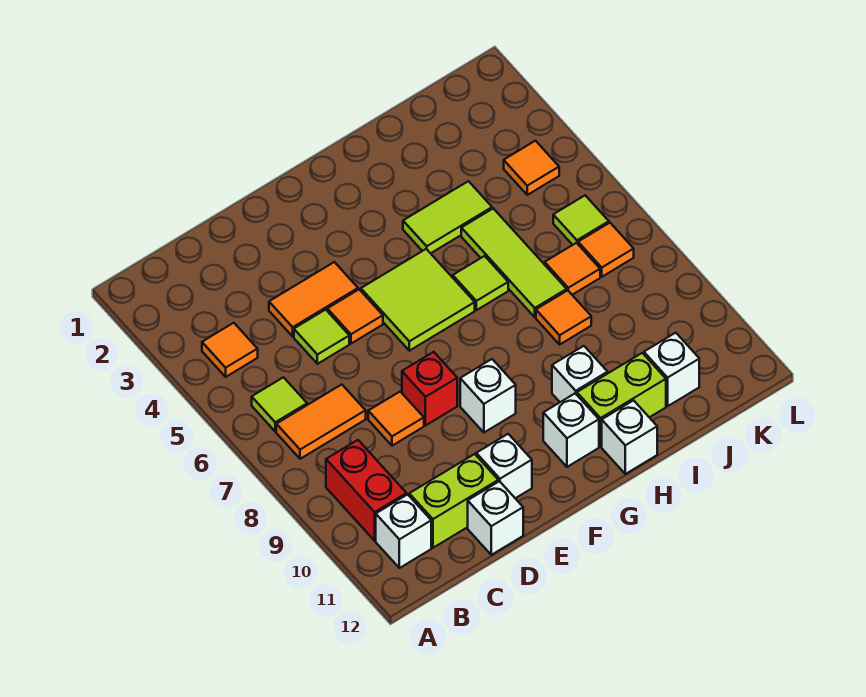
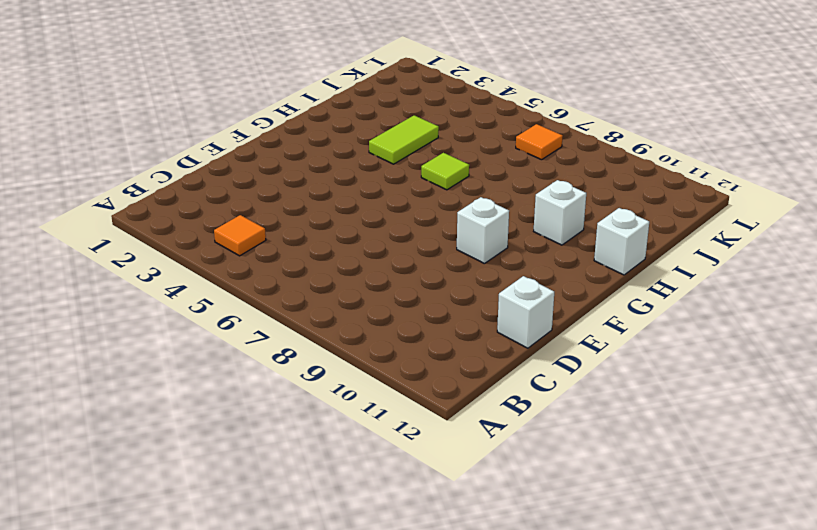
none -> lime 1x1 tile [252,377,307,431]
none -> orange 1x2 tile [276,385,366,459]
none -> red 1x2 brick [326,440,407,541]

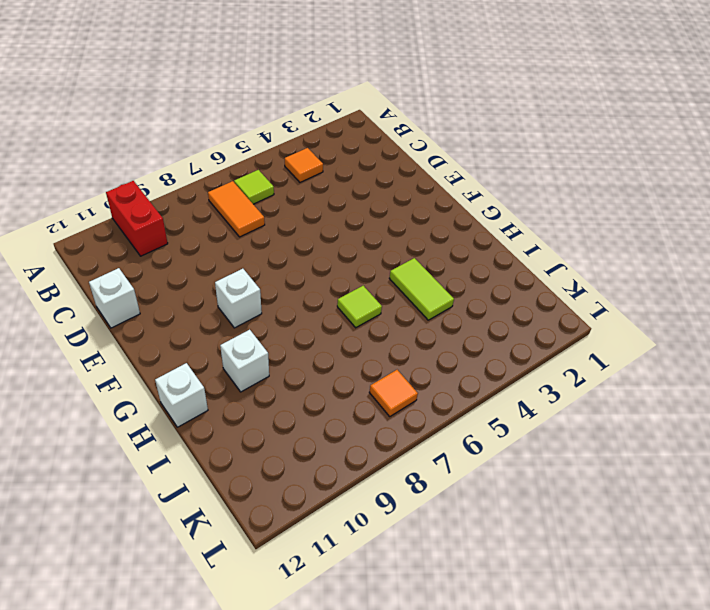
red 1x2 brick [106,181,168,256] -> red 1x2 brick turned to [326,440,407,541]
none -> white 1x1 brick [376,494,431,568]
none -> lime 1x2 brick [409,454,498,548]
none -> orange 1x2 tile [269,262,358,336]

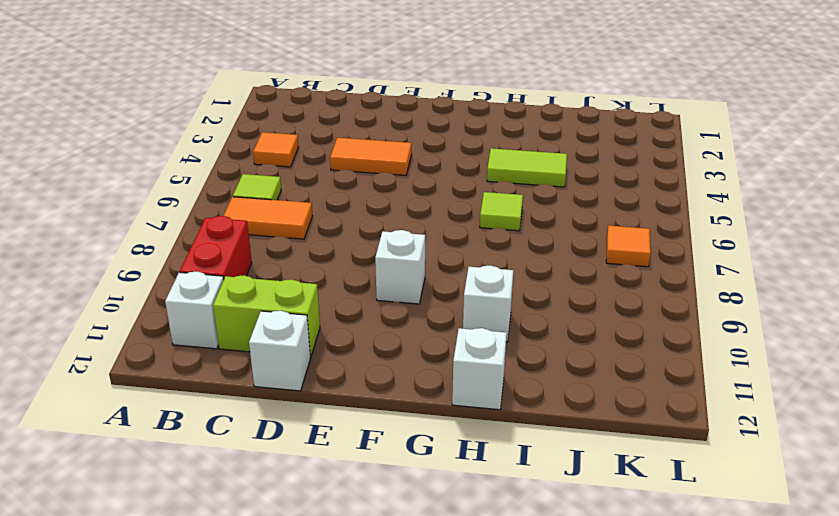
none -> lime 1x1 tile [294,310,349,364]
none -> orange 1x1 tile [368,392,424,446]
none -> orange 1x1 tile [327,290,383,344]

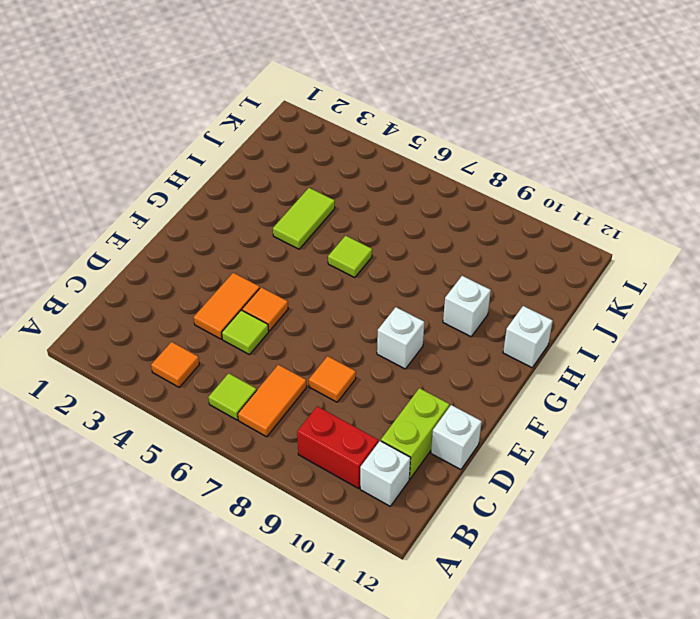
none -> red 1x1 brick [402,352,457,426]
none -> white 1x1 brick [476,434,532,498]
none -> lime 2x2 tile [361,249,475,351]

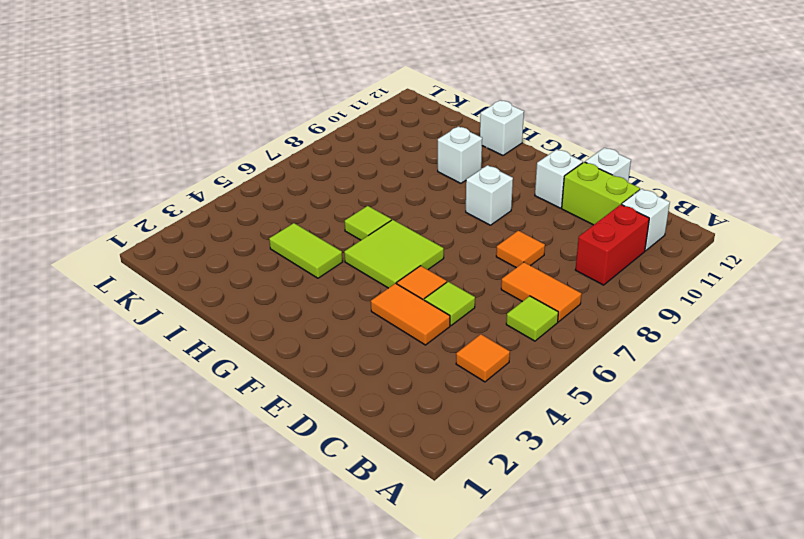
none -> red 1x1 brick [402,352,457,426]
none -> white 1x1 brick [543,393,599,467]
none -> lime 1x2 brick [577,353,666,447]

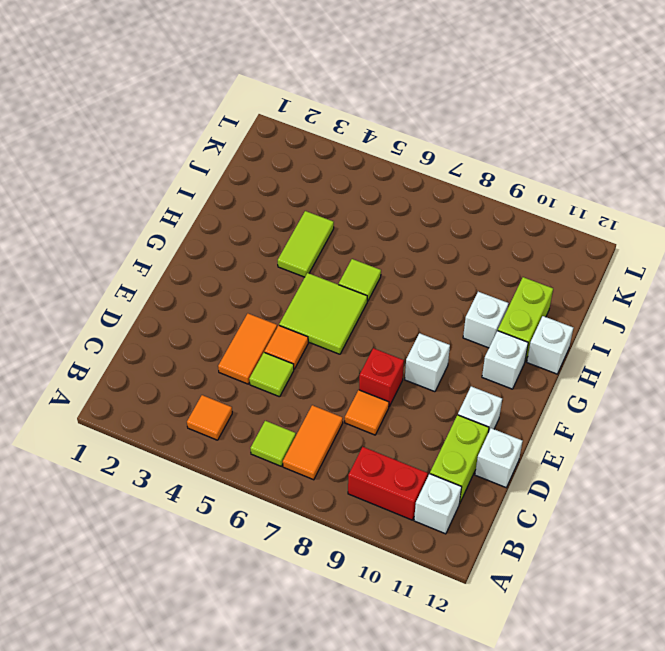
none -> lime 1x3 tile [461,209,567,317]
none -> orange 1x1 tile [536,290,591,344]
none -> orange 1x1 tile [545,243,600,295]

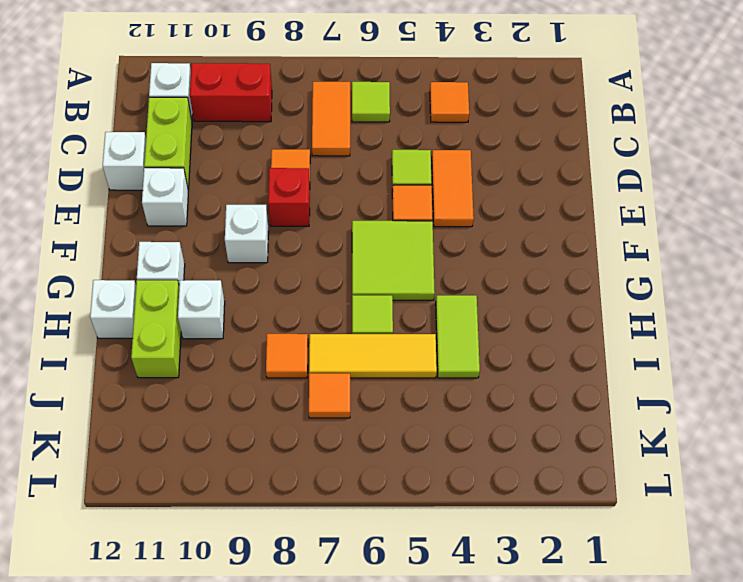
yellow 1x3 tile [309,334,437,378] -> lime 1x3 tile [461,209,567,317]
none -> white 1x1 brick [644,333,699,406]
none -> orange 1x1 tile [504,141,559,195]
none -> lime 1x1 tile [553,196,609,245]

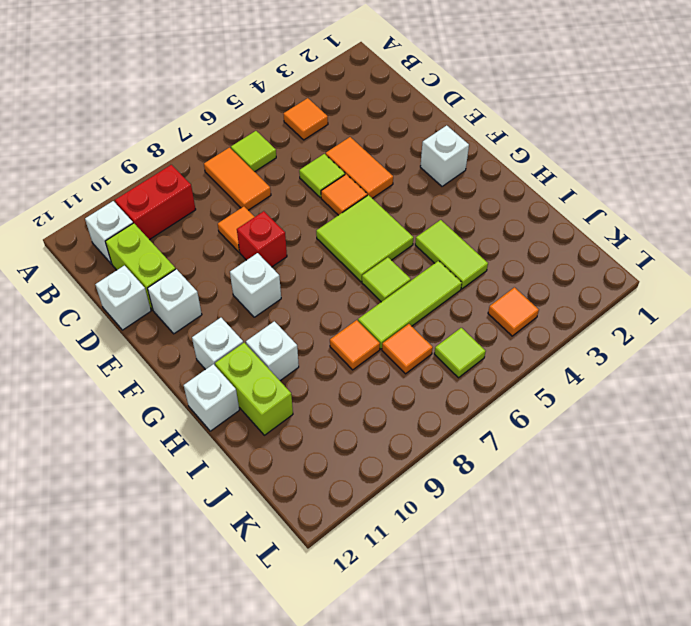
white 1x1 brick [420,125,469,186] -> white 1x1 brick moved to [644,333,699,406]
none -> orange 1x1 tile [578,223,634,277]

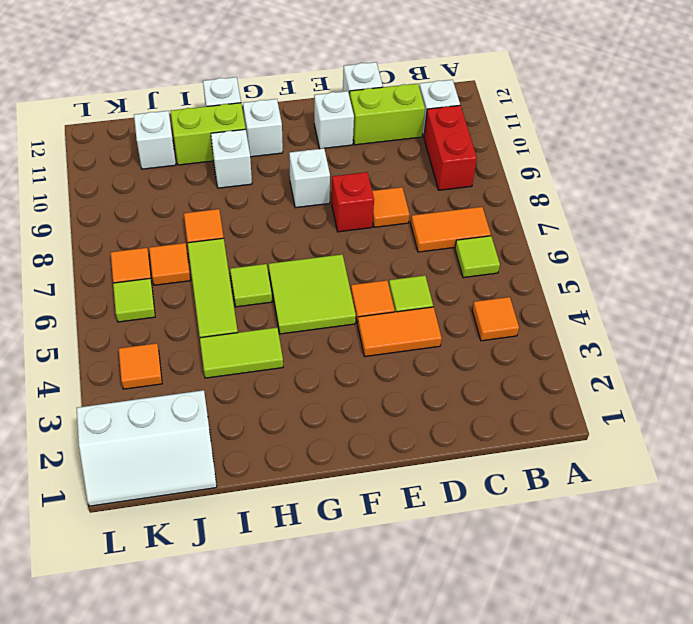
white 2x3 slope [77,390,217,506] -> none

